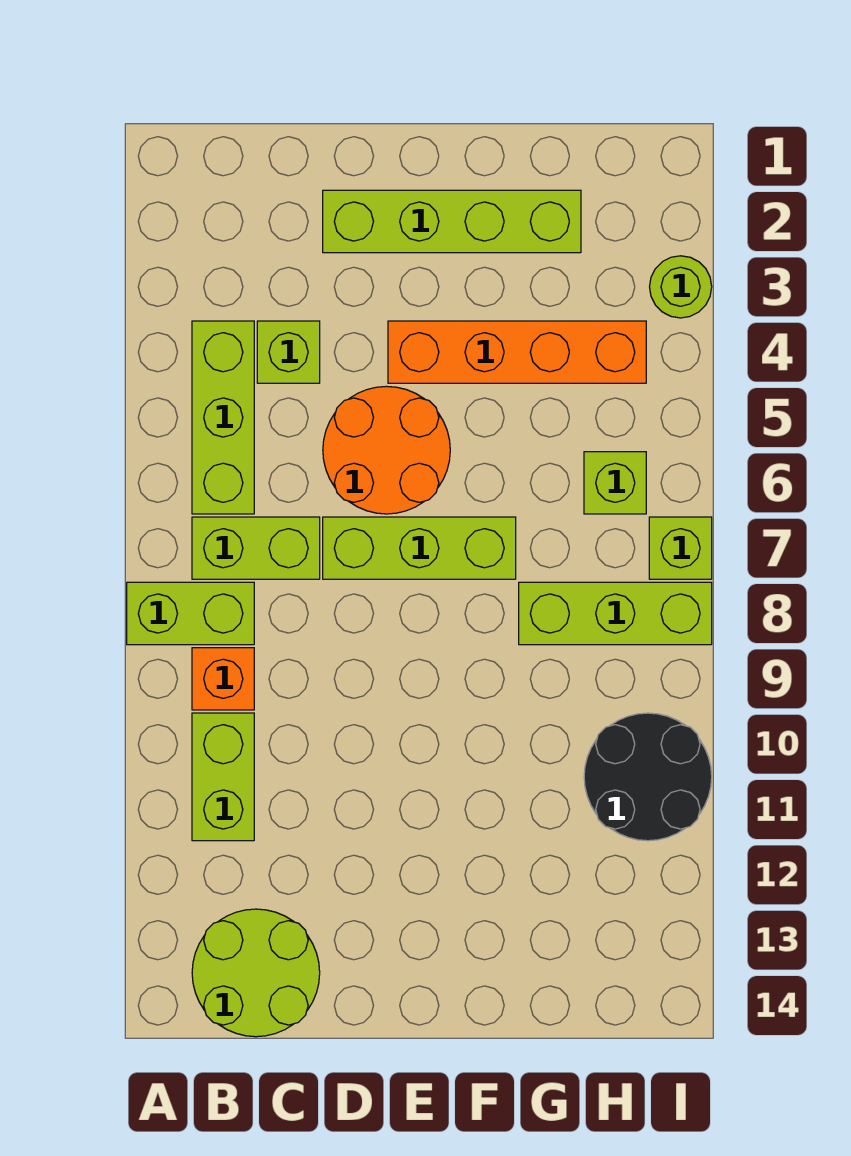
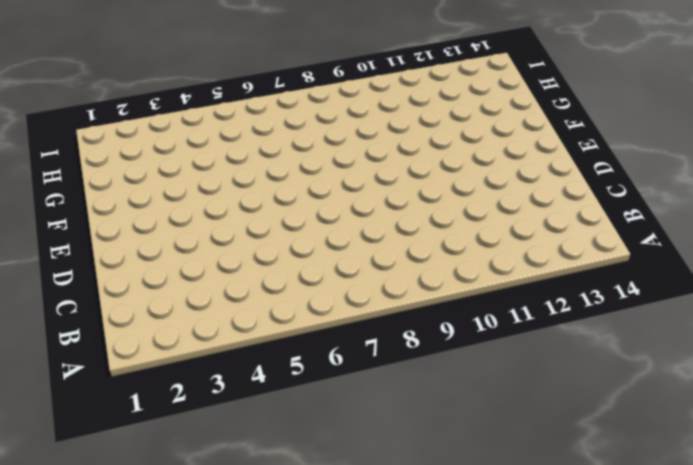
none -> lime 1x2 brick [127,582,254,645]
none -> lime 1x3 brick [192,321,254,514]
none -> lime 1x2 brick [192,517,320,579]

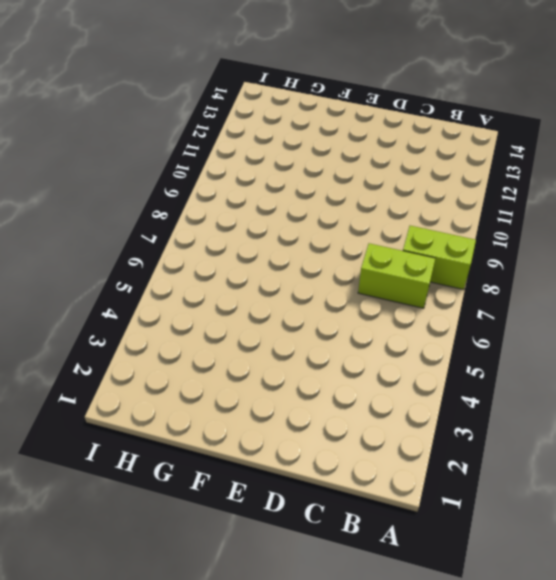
none -> lime 1x3 brick [192,321,254,514]
none -> orange 1x1 brick [192,648,254,710]
none -> lime 1x2 brick [192,713,254,841]

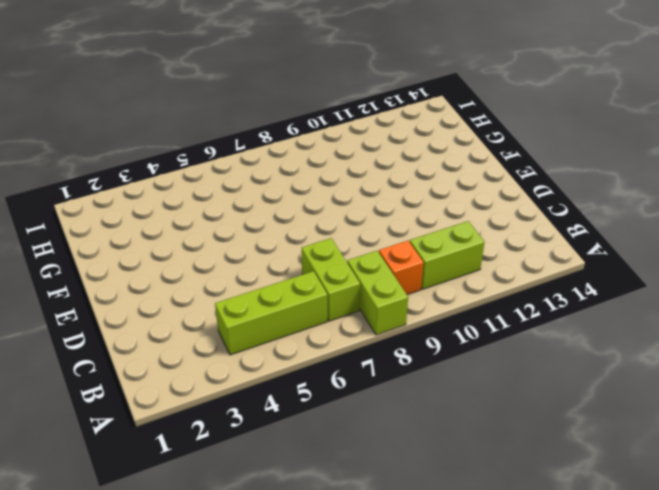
none -> lime 2x2 round brick [192,909,320,1037]
none -> lime 1x1 brick [257,321,320,383]
none -> lime 1x4 brick [323,190,581,253]

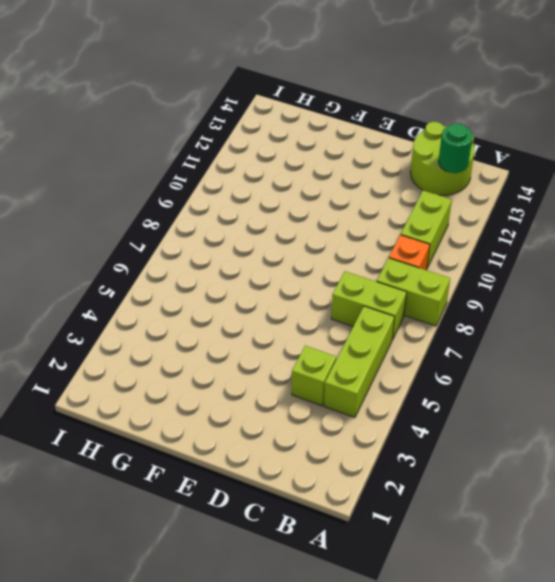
green 1x1 round brick [439,123,473,173] -> none
none -> lime 1x4 brick [323,190,581,253]
none -> orange 2x2 round brick [323,386,450,514]
none -> lime 1x3 brick [323,517,516,579]

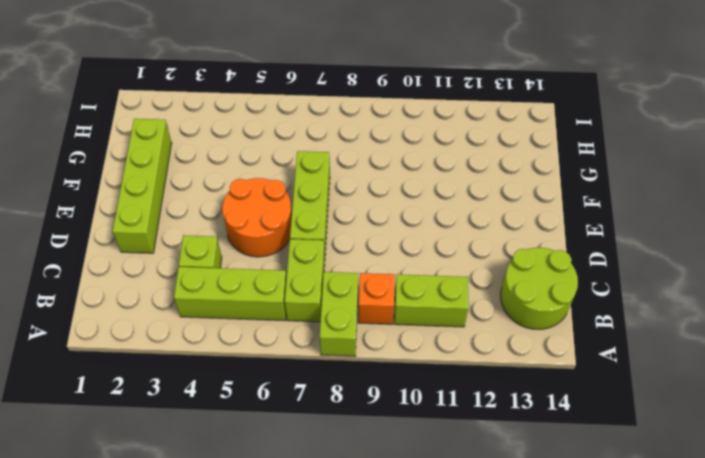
none -> orange 1x4 brick [388,321,646,383]
none -> lime 1x3 brick [519,582,712,645]
none -> lime 1x1 brick [584,452,646,514]

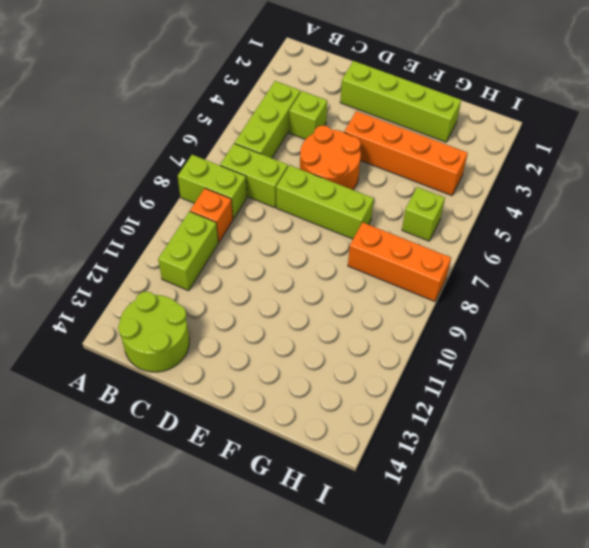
orange 1x3 brick [348,222,451,302] -> lime 1x3 brick [519,582,712,645]
none -> black 2x2 round brick [584,713,712,841]
none -> lime 1x1 round brick [650,256,712,318]
none -> lime 1x1 brick [649,517,712,579]

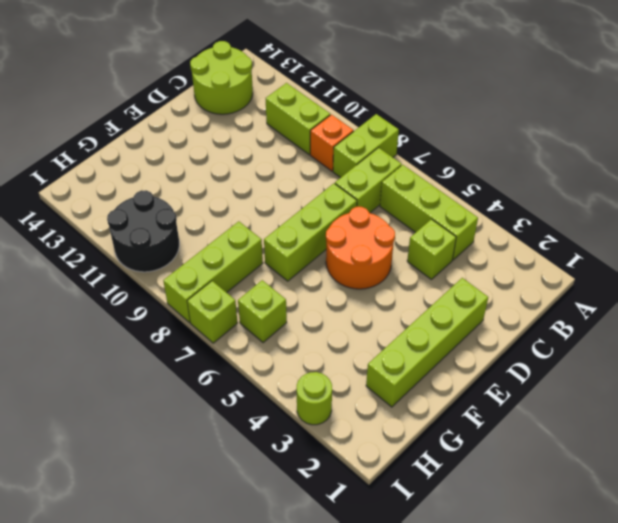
none -> orange 1x4 brick [388,321,646,383]

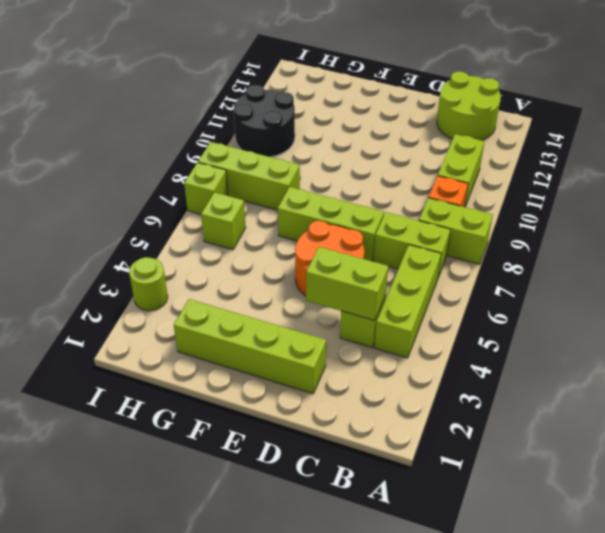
lime 1x2 brick [306,247,388,321] -> none
none -> orange 1x4 brick [388,321,646,383]

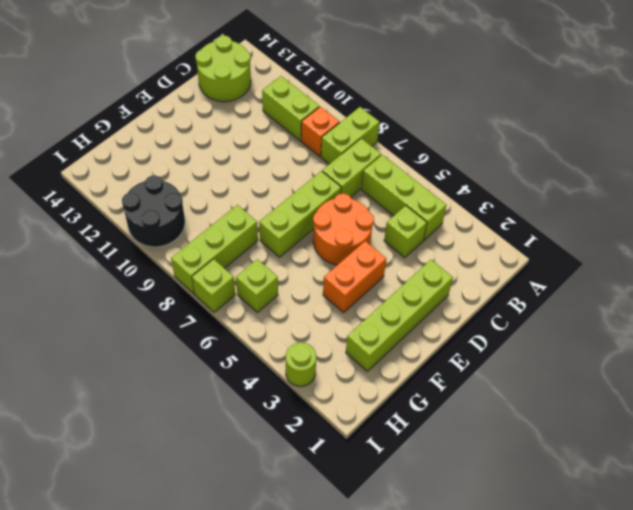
orange 1x2 brick [323,241,386,313] -> orange 1x4 brick [388,321,646,383]

